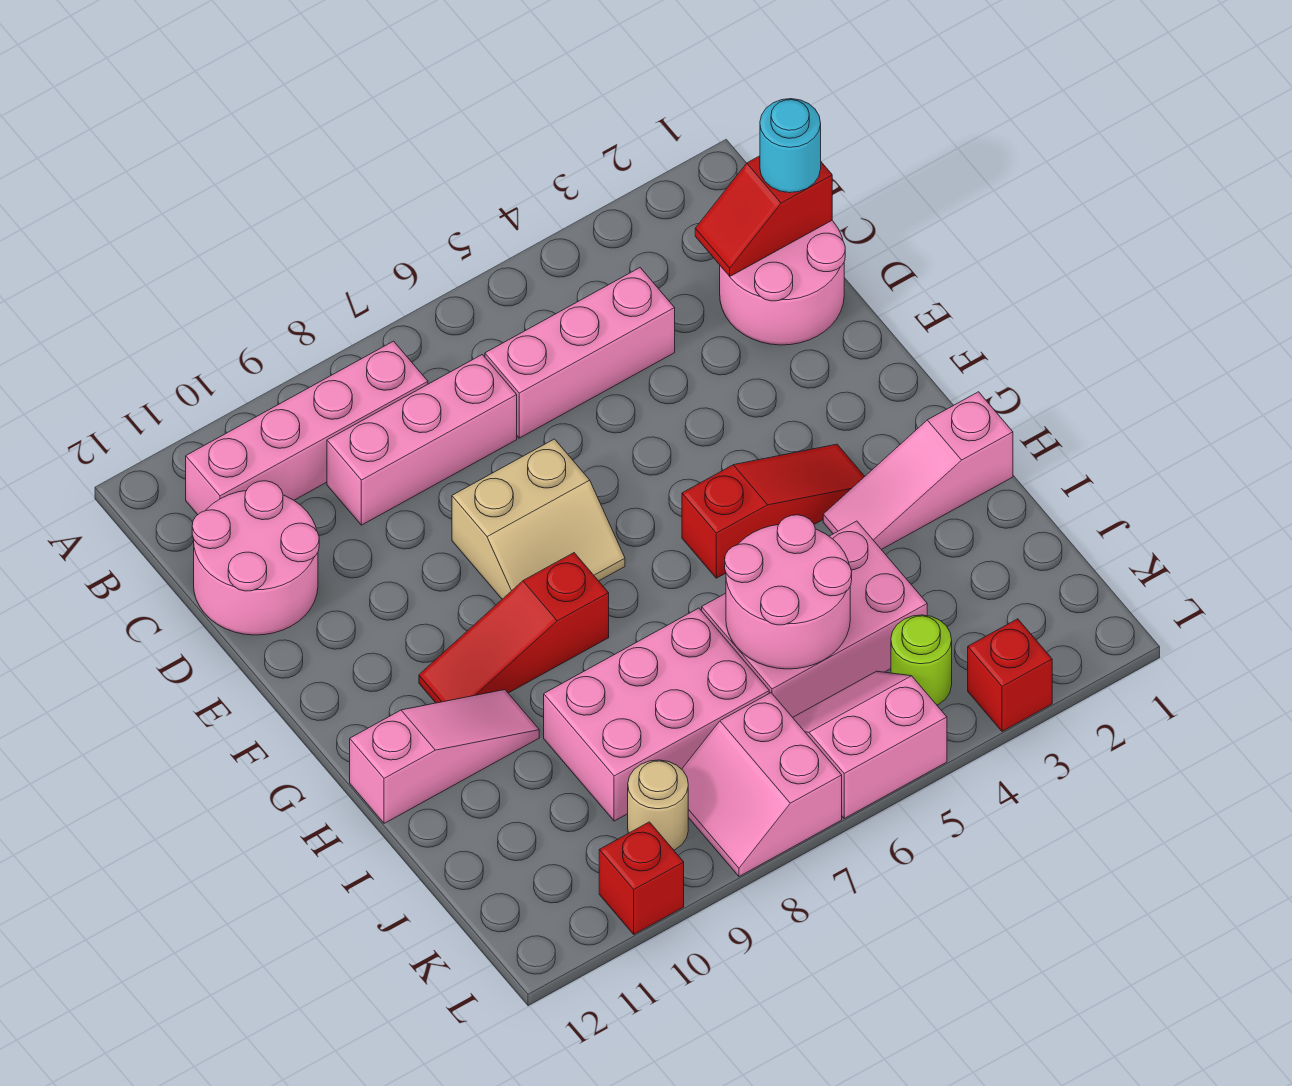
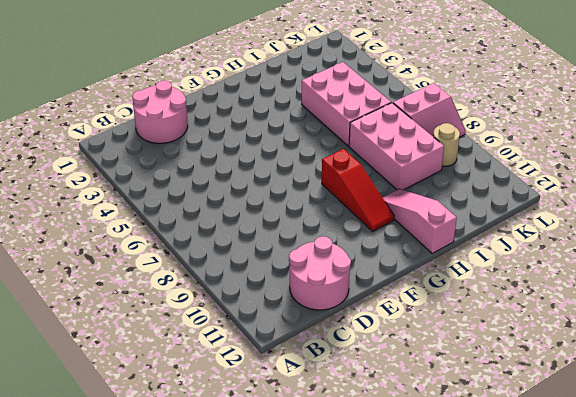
none -> pink 1x4 brick [186,341,428,515]
none -> pink 1x3 brick [485,268,675,438]
none -> pink 1x3 brick [327,355,517,525]

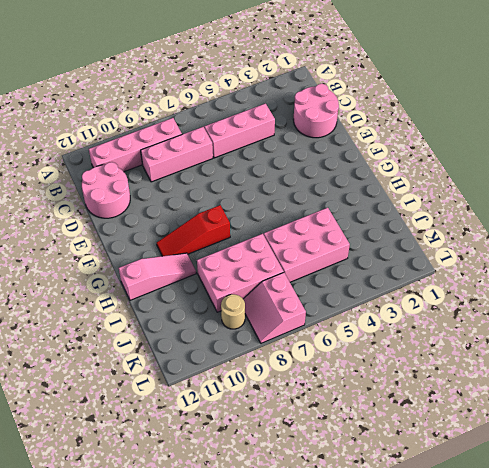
none -> tan 2x2 slope [452,439,625,599]
none -> red 1x3 slope [682,444,865,578]
none -> pink 1x3 slope [823,392,1013,550]

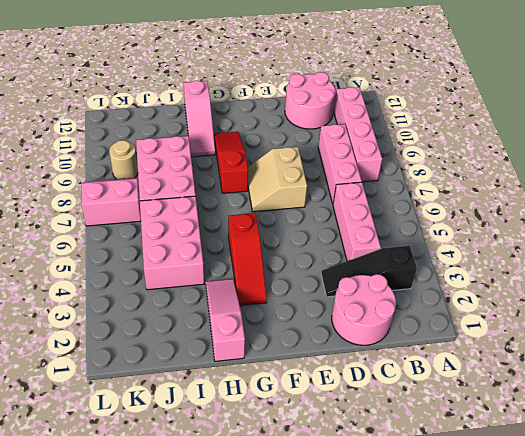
black 1x3 slope [321,246,417,297] -> none
none -> lime 1x1 round brick [891,615,952,705]
none -> pink 2x2 slope [793,671,947,818]
none -> red 1x1 brick [968,619,1052,732]

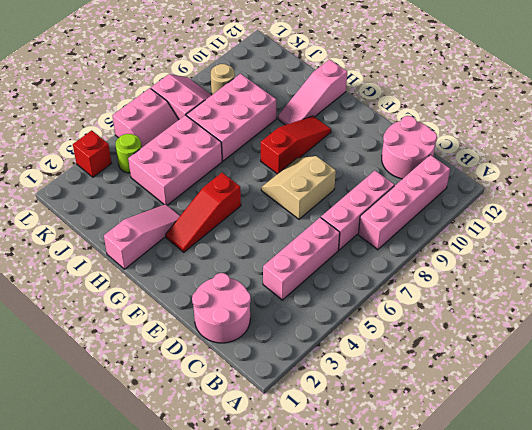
none -> red 1x1 brick [599,822,684,934]
none -> red 1x2 slope [695,156,832,276]
none -> pink 2x2 round brick [725,515,852,669]

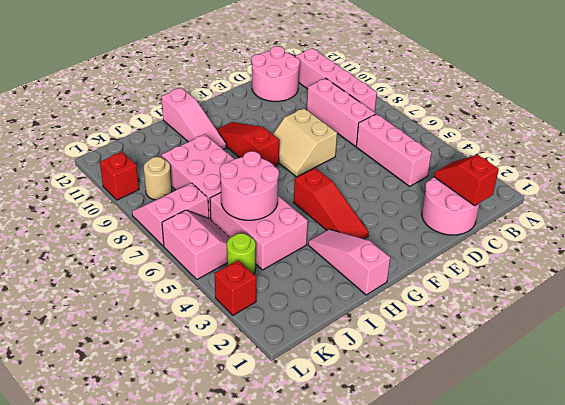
none -> cyan 1x1 round brick [760,99,821,193]

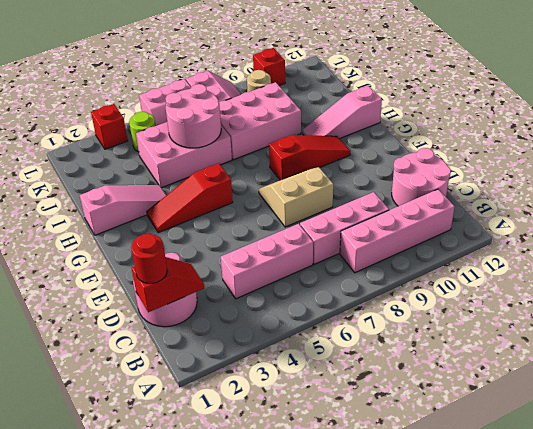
red 1x1 round brick [131,234,167,284] -> cyan 1x1 round brick [760,99,821,193]

